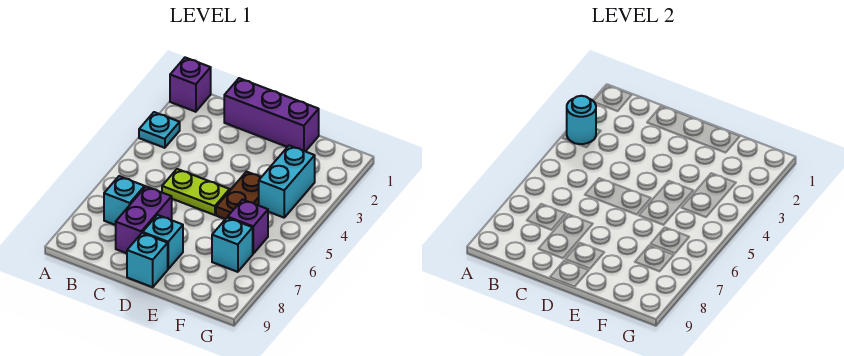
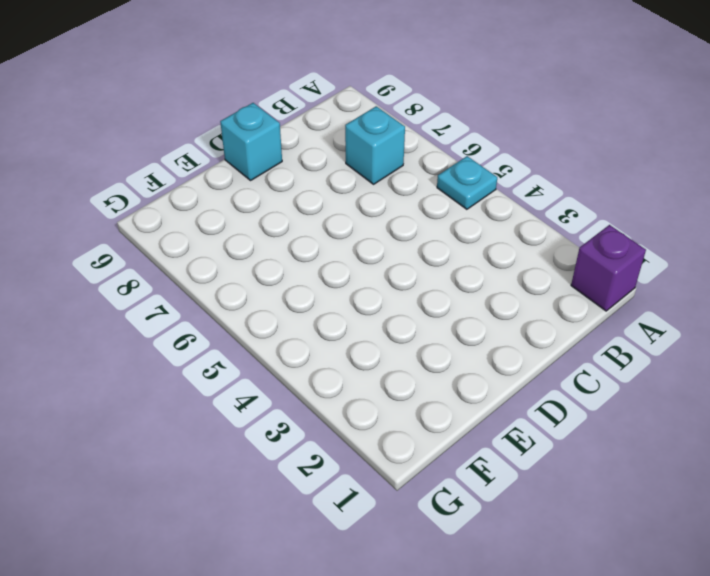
cyan 1x1 plate [437,156,497,209] -> cyan 1x1 plate moved to [139,112,180,148]
none -> purple 1x3 brick [224,78,319,151]
none -> lime 1x2 plate [162,169,230,215]
none -> purple 1x2 brick [116,187,172,253]

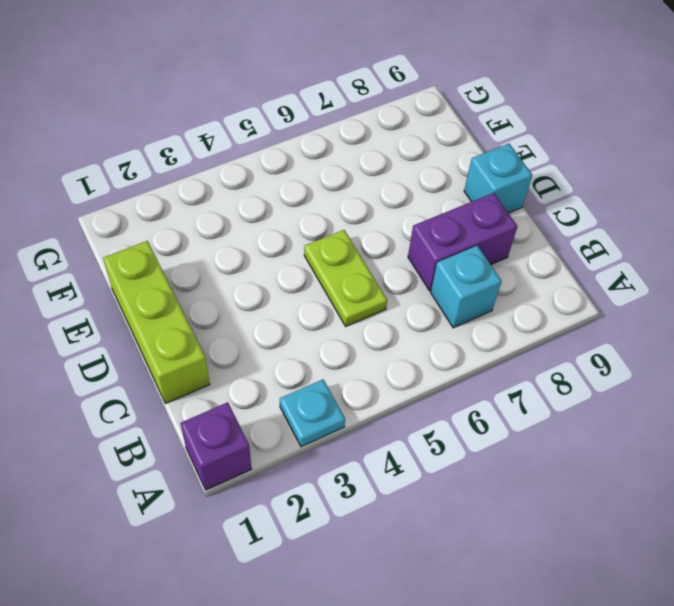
lime 1x3 brick [103,241,210,404] -> purple 1x3 brick [224,78,319,151]
none -> cyan 1x1 brick [143,215,183,269]
none -> brown 1x2 plate [216,172,261,219]
none -> cyan 1x2 brick [259,145,315,218]

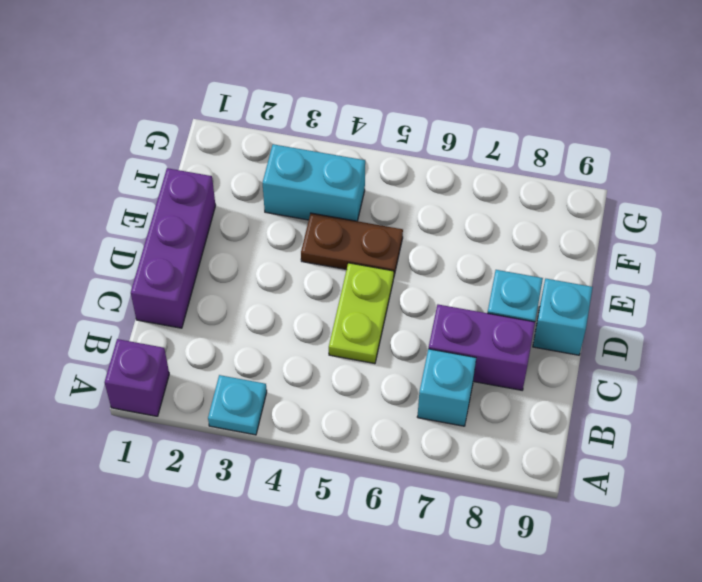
none -> purple 1x1 brick [228,200,268,254]
none -> cyan 1x1 brick [212,218,253,272]
none -> cyan 1x1 round brick [567,96,596,144]

